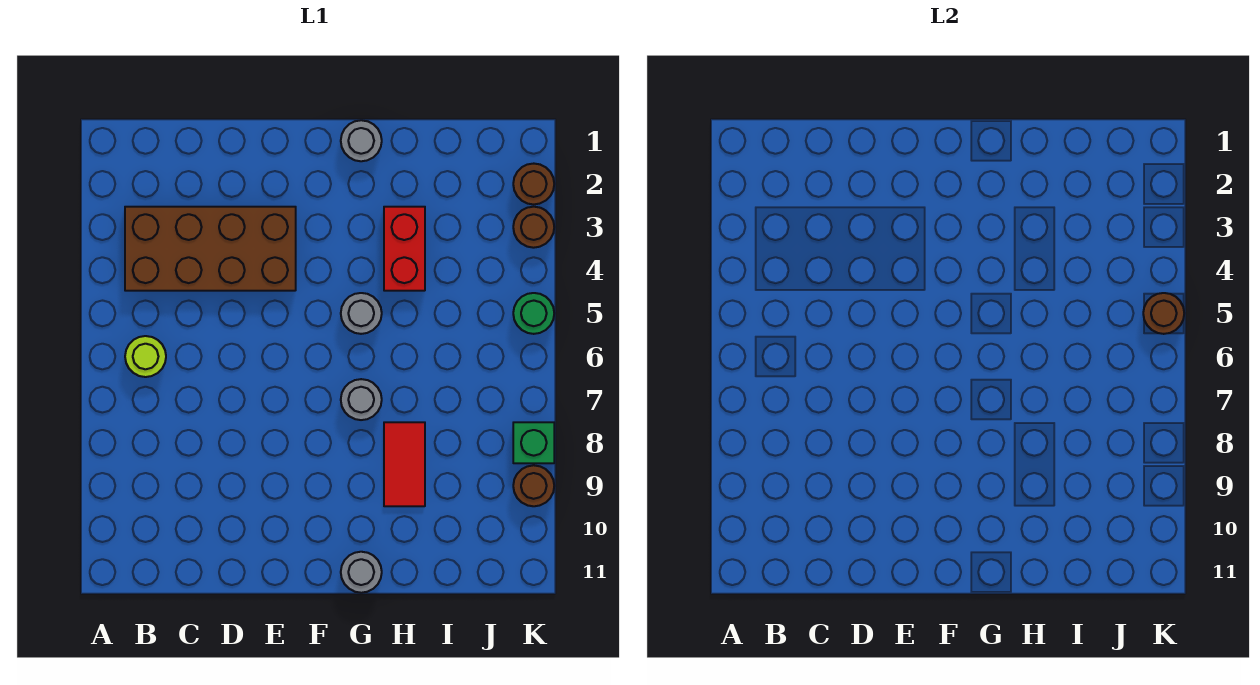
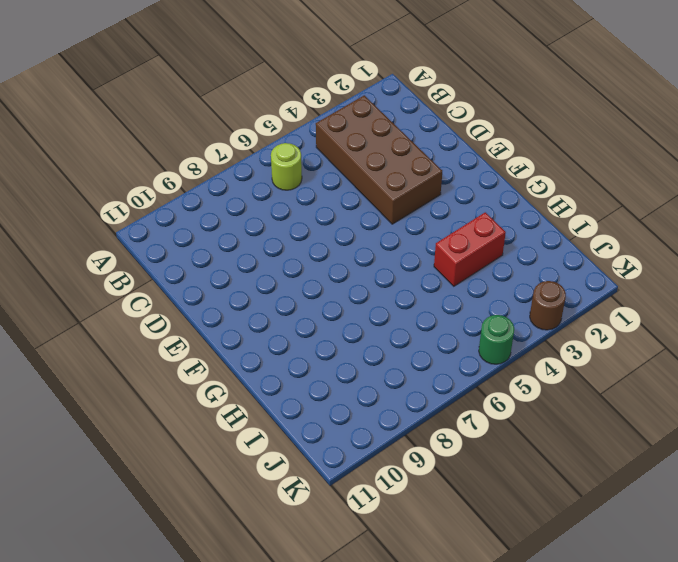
none -> grey 1x1 round brick [341,120,382,161]
none -> grey 1x1 round brick [341,293,382,334]
none -> grey 1x1 round brick [341,379,382,420]

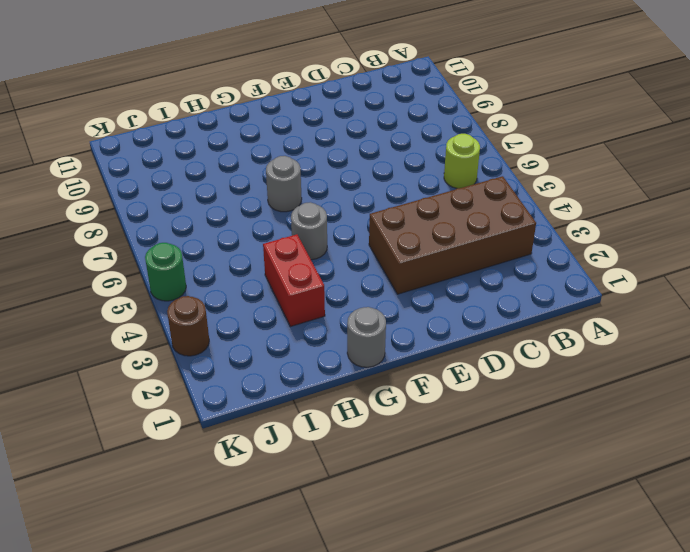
none -> grey 1x1 round brick [341,552,382,593]
none -> red 1x2 tile [384,422,425,506]
none -> brown 1x1 round brick [513,164,554,204]

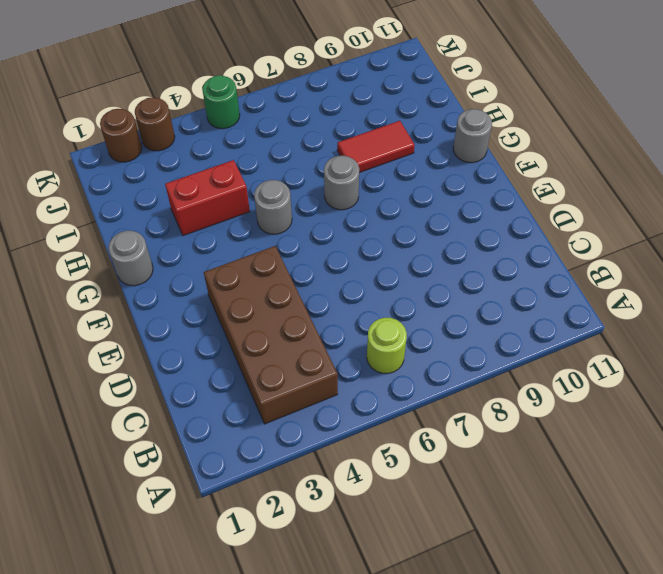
none -> green 1x1 brick [513,422,554,463]
none -> brown 1x1 round brick [513,465,554,506]
none -> brown 1x1 round brick [1143,293,1184,334]

